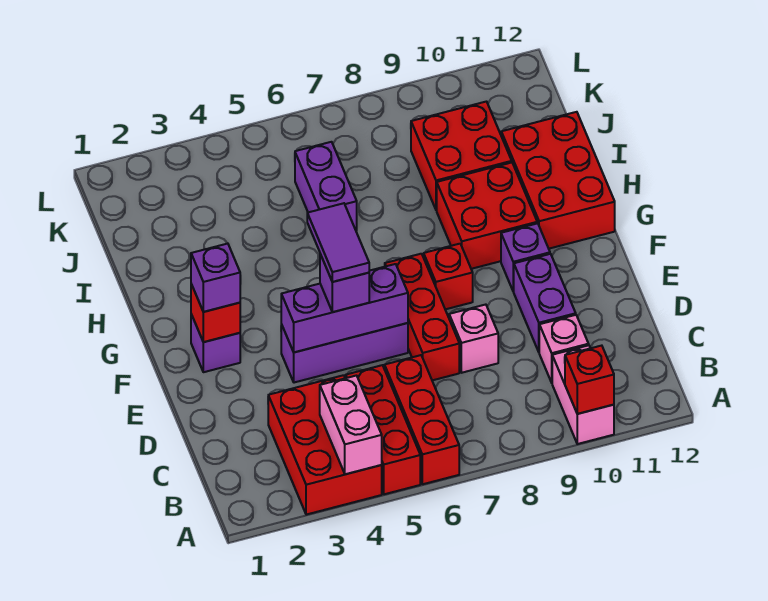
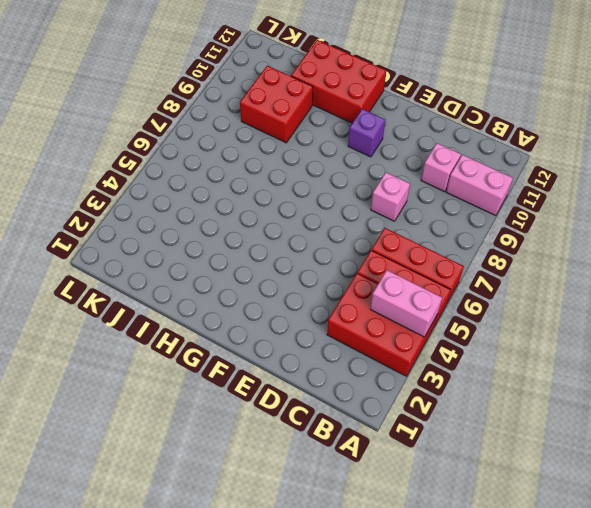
none -> red 1x3 brick [385,254,459,380]
none -> purple 1x2 brick [513,254,576,352]
none -> purple 1x3 brick [281,323,408,383]

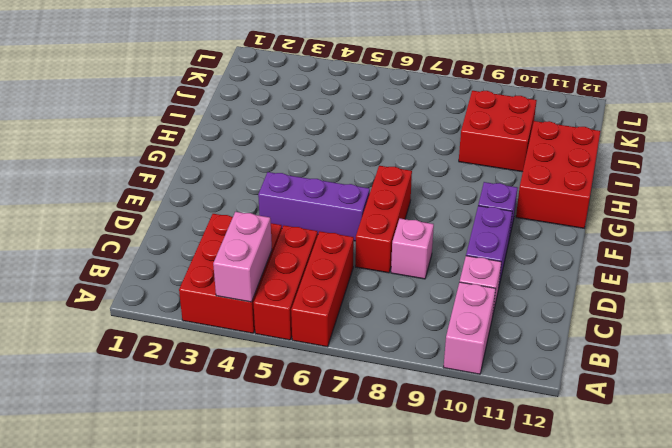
none -> purple 1x1 brick [191,314,240,372]
none -> red 1x1 brick [424,244,473,309]
none -> red 2x2 brick [437,163,537,269]

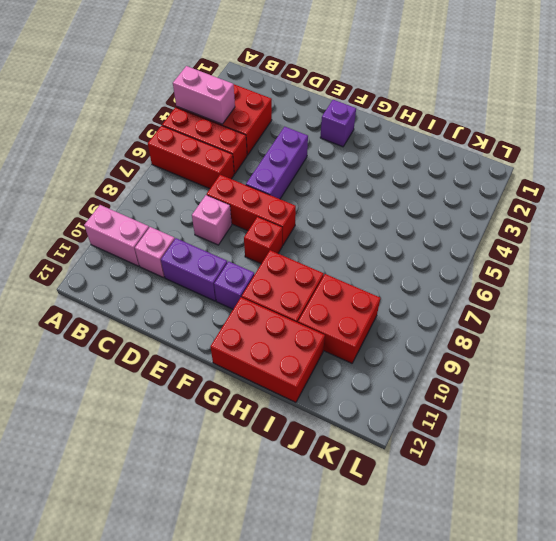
none -> purple 1x2 brick [295,142,357,231]
none -> red 1x1 brick [565,346,614,414]
none -> purple 1x3 brick [281,264,408,352]

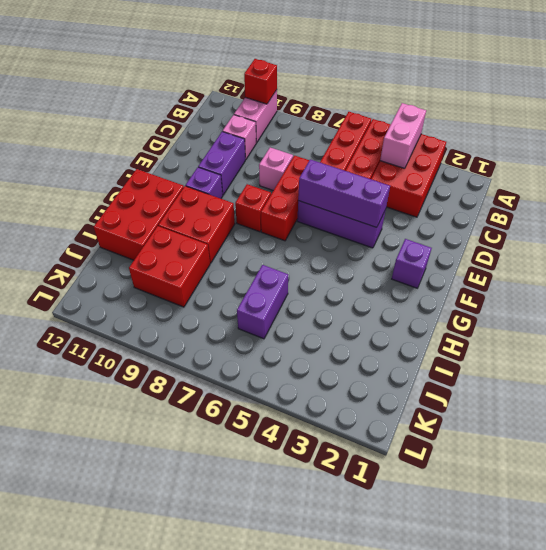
none -> red 1x1 brick [191,284,240,342]
none -> purple 1x1 brick [320,254,369,312]
none -> purple 1x1 brick [191,243,240,312]

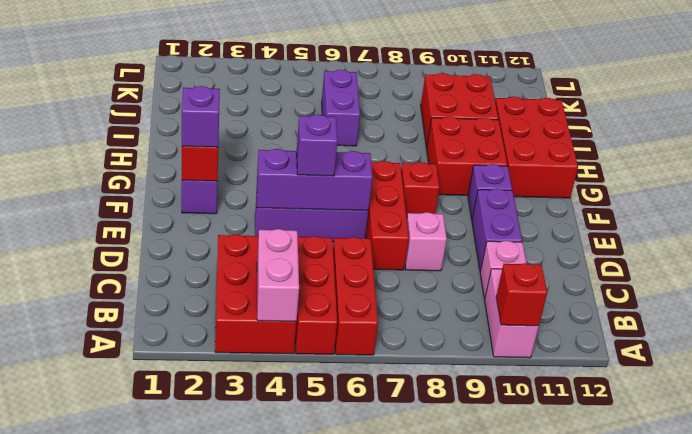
none -> purple 1x2 tile [307,203,369,282]

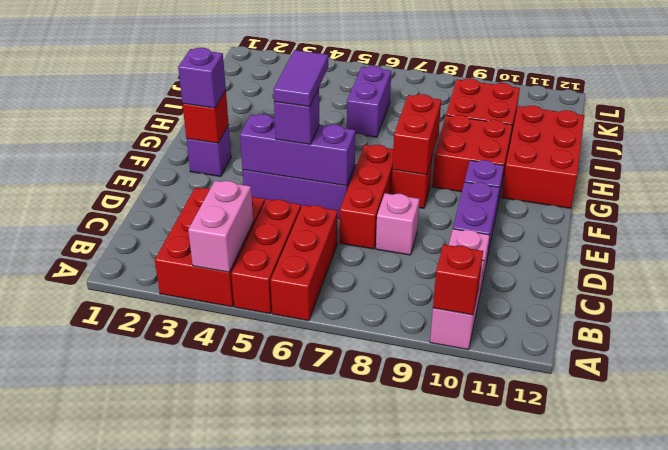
red 1x2 brick [392,94,441,175] -> none

